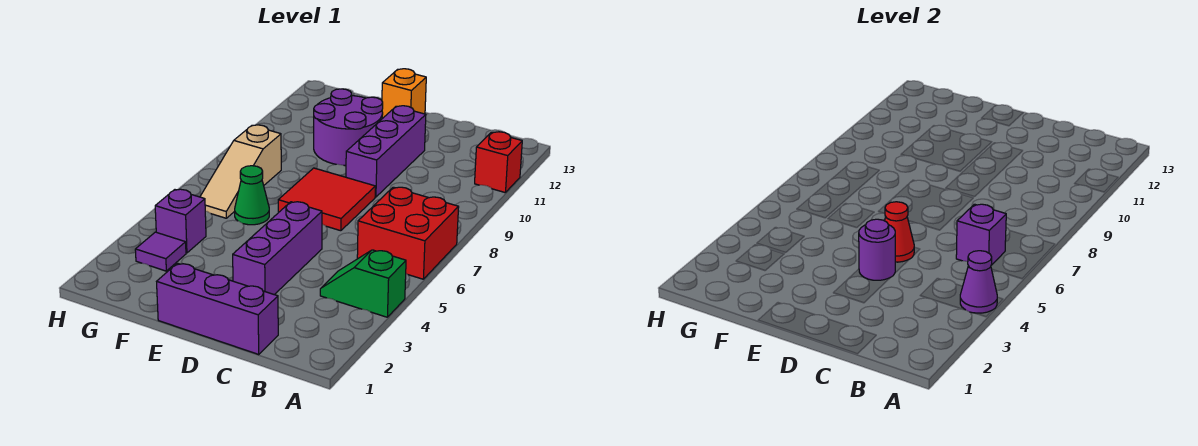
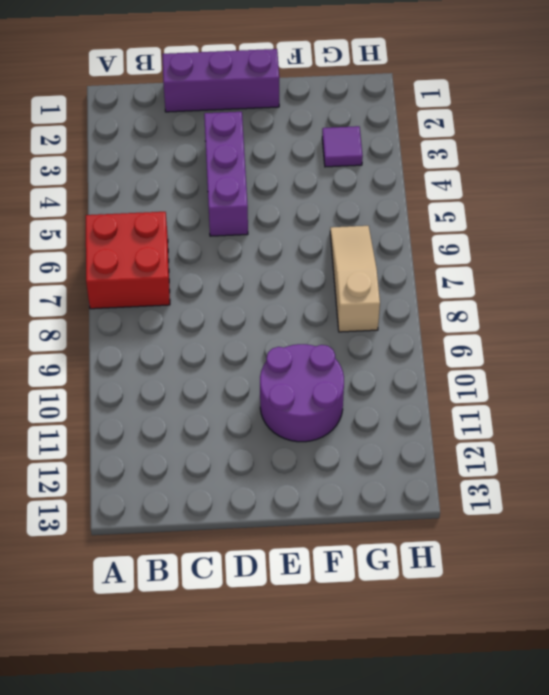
none -> green 1x2 slope [320,250,406,317]
none -> red 1x1 brick [475,132,522,193]
none -> red 2x2 tile [278,168,375,231]

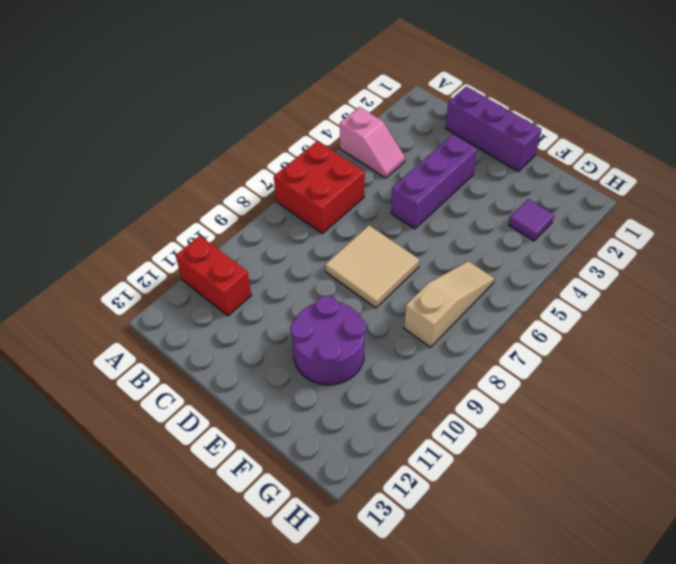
pink 1x2 slope [340,107,405,178] -> green 1x2 slope [320,250,406,317]
red 1x2 brick [176,236,251,316] -> red 1x1 brick [475,132,522,193]
tan 2x2 tile [325,225,419,308] -> red 2x2 tile [278,168,375,231]
none -> purple 1x3 brick [346,106,426,197]
none -> orange 1x1 brick [382,69,426,119]
none -> green 1x1 cone [235,166,269,225]

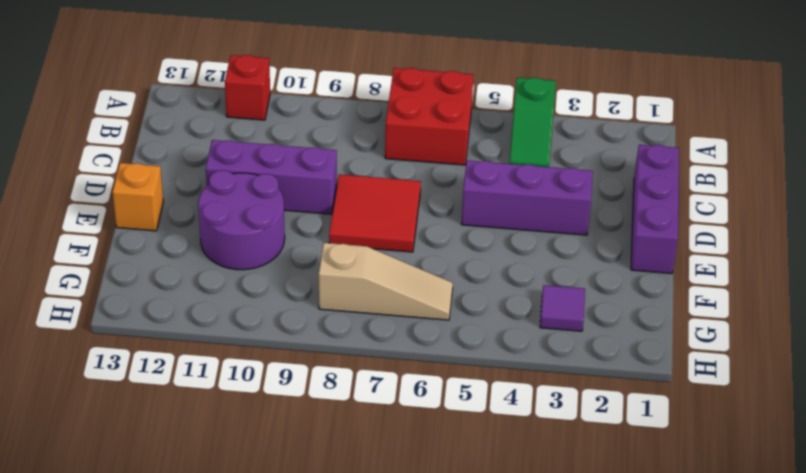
none -> green 1x1 cone [235,166,269,225]
none -> purple 1x1 brick [155,189,206,253]
none -> purple 1x1 cone [960,251,997,313]

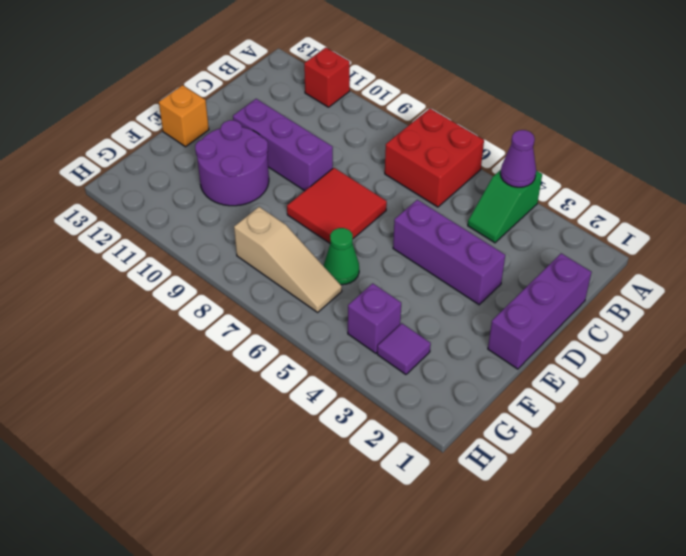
none -> purple 1x1 brick [956,204,1006,265]
none -> purple 1x1 round brick [859,219,895,280]
none -> red 1x1 cone [885,202,914,262]

